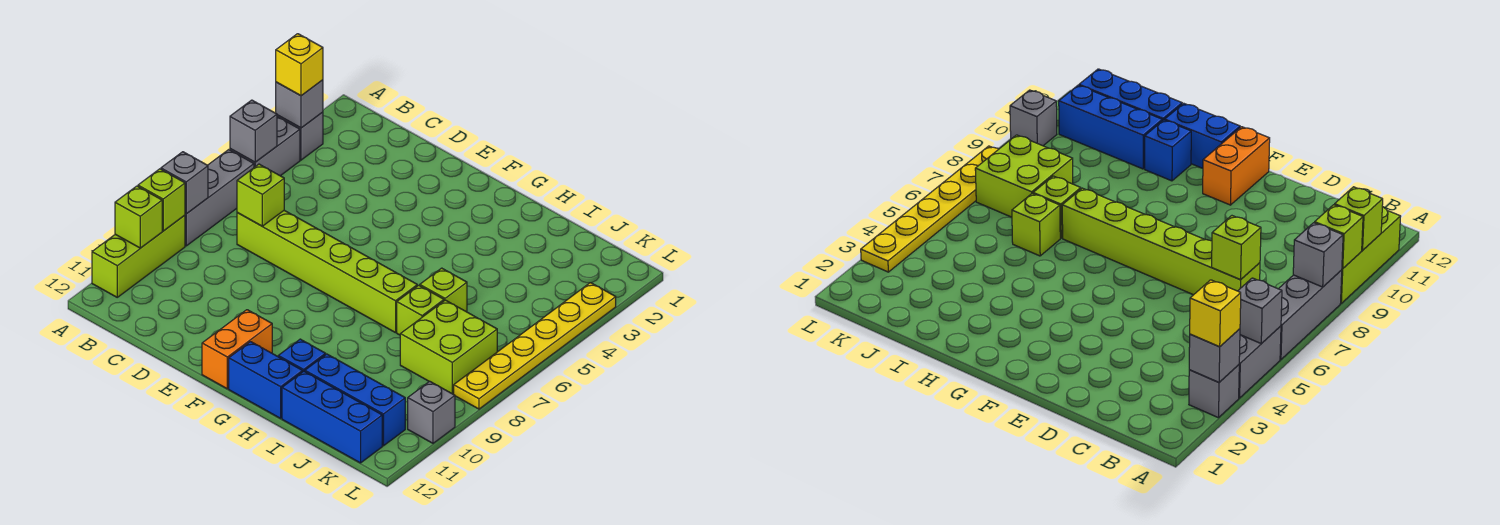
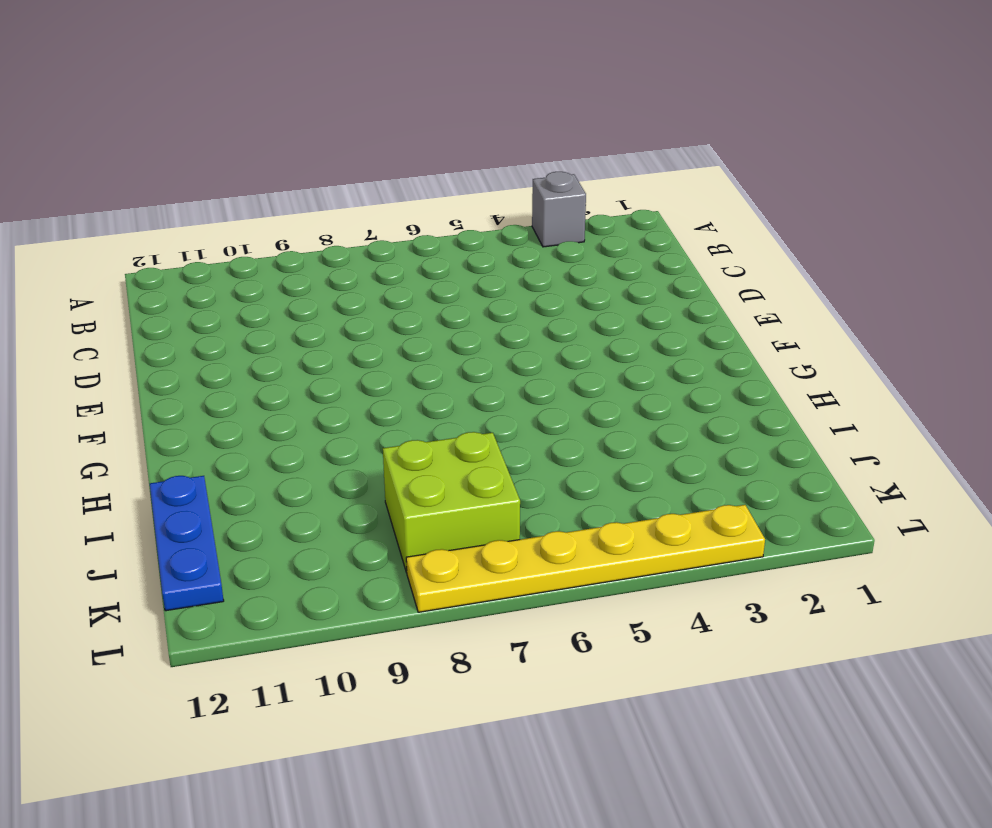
blue 1x3 plate [150,476,224,611] -> blue 1x3 brick [282,371,382,463]
none -> grey 1x2 brick [230,117,300,176]
none -> grey 1x3 brick [185,150,254,246]
none -> lime 1x3 brick [92,215,185,297]

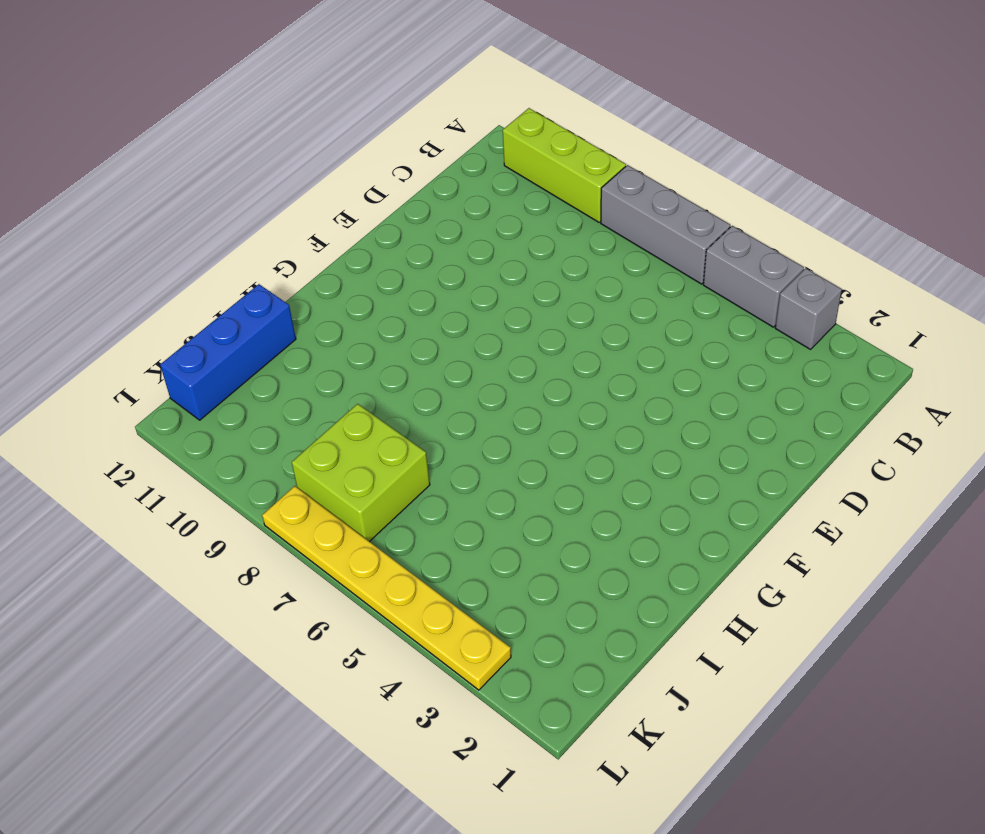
none -> lime 1x6 brick [237,210,417,333]
none -> orange 1x2 brick [202,310,272,389]
none -> blue 1x2 brick [229,342,303,418]

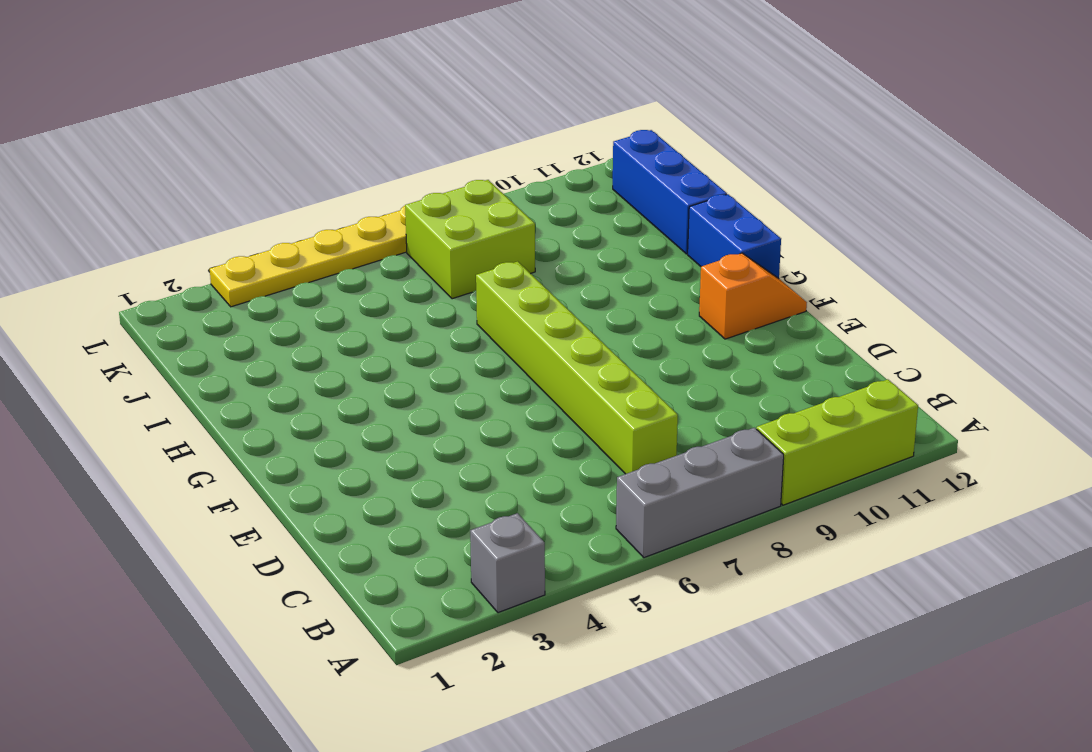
orange 1x2 slope [699,253,807,339] -> orange 1x2 brick [202,310,272,389]
none -> grey 1x2 brick [230,117,300,176]
none -> blue 1x1 brick [278,339,326,371]
none -> lime 1x1 brick [420,268,467,312]

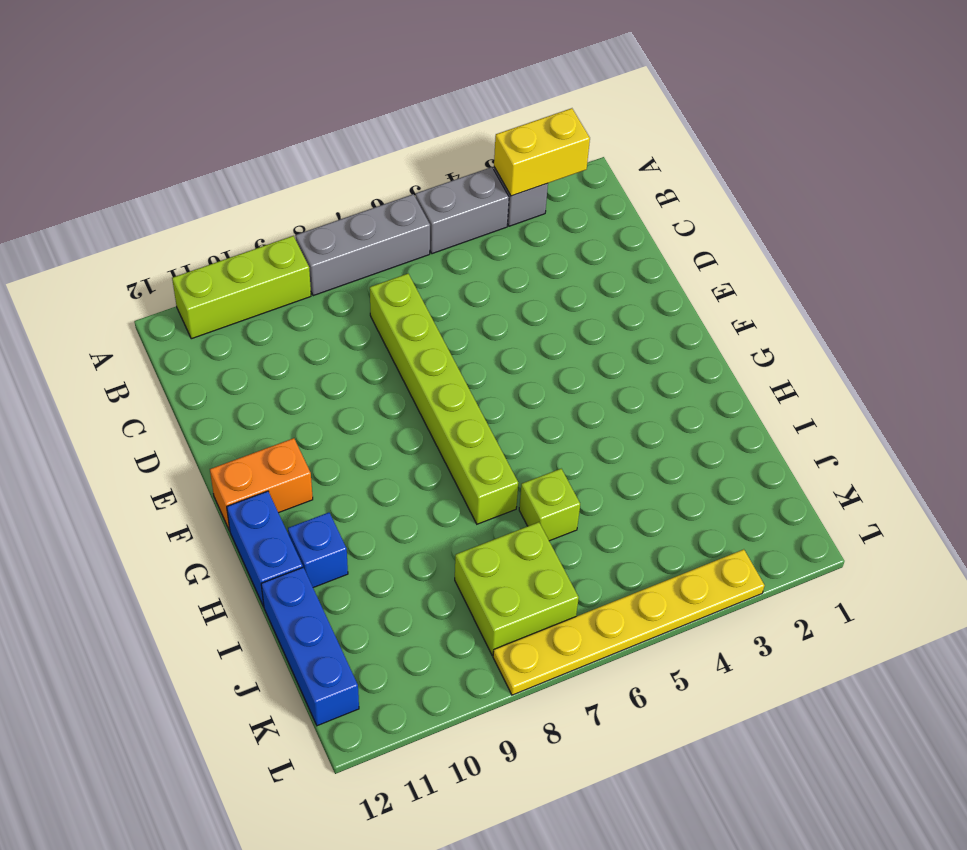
yellow 1x2 brick [494,108,590,196] -> grey 1x1 brick [276,80,323,128]
none -> lime 1x1 brick [397,285,444,335]
none -> blue 1x3 brick [305,354,405,446]
none -> grey 1x1 brick [408,381,455,443]

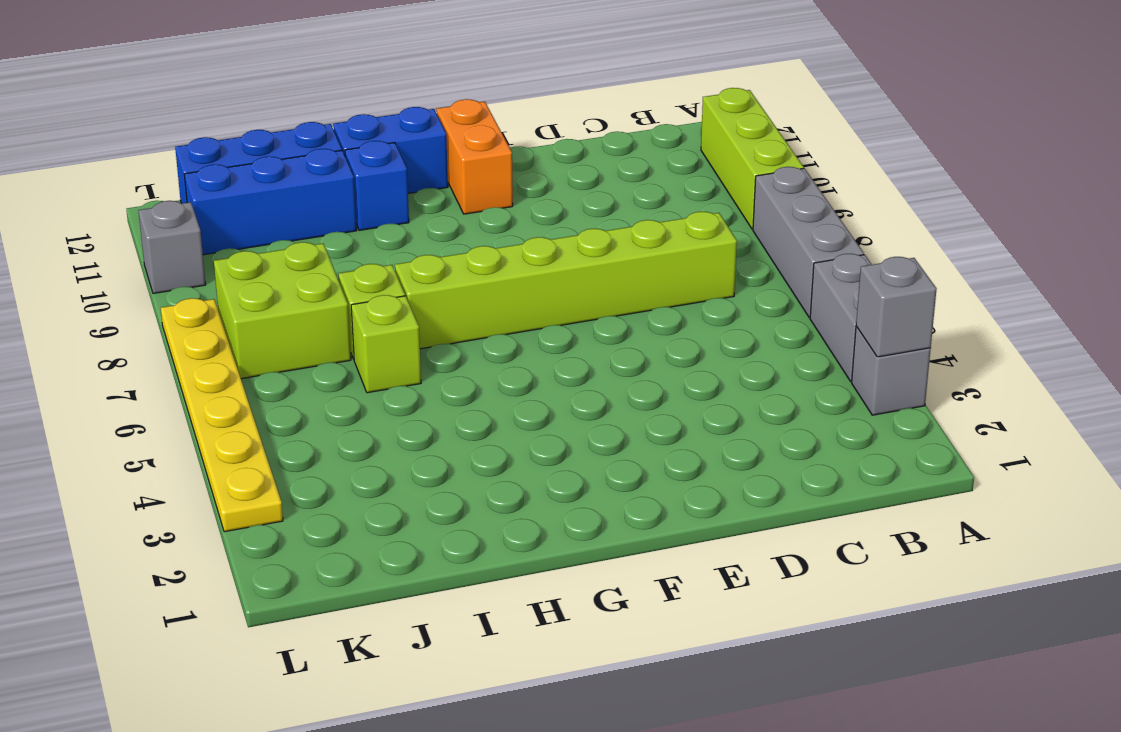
none -> grey 1x1 brick [230,100,277,162]
none -> grey 1x1 brick [161,152,208,214]
none -> lime 1x1 brick [138,169,185,231]

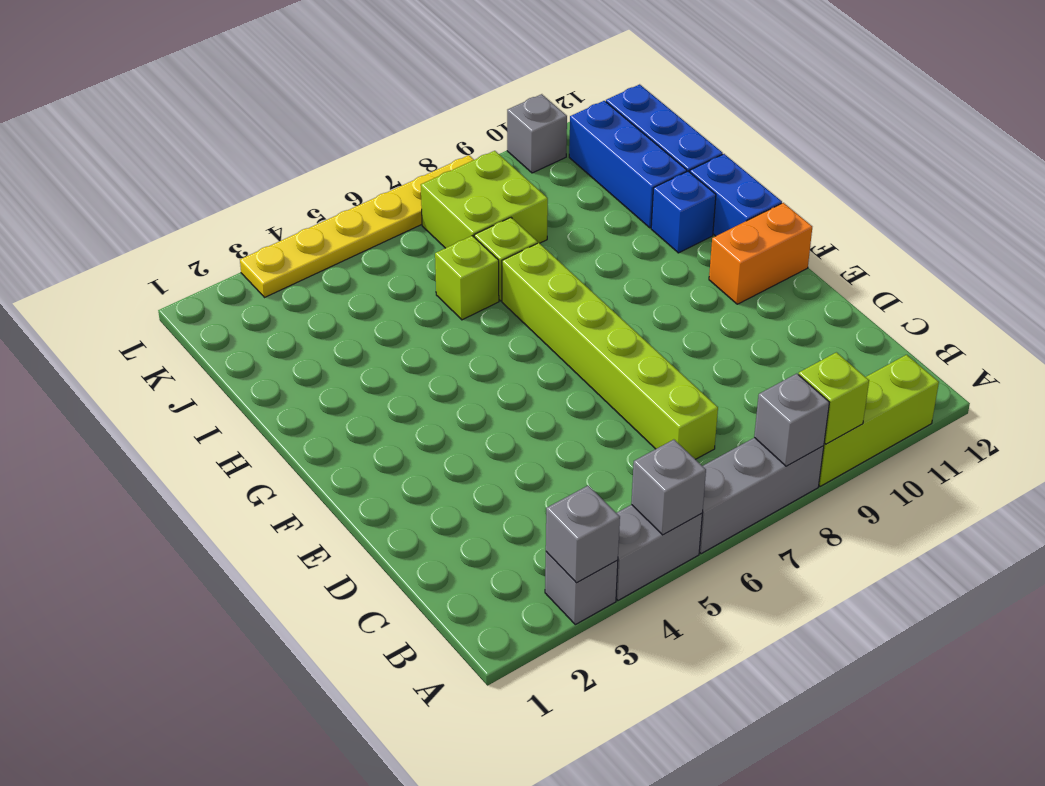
none -> lime 1x1 brick [115,186,162,248]
none -> lime 1x1 brick [237,164,284,226]
none -> yellow 1x1 brick [276,34,323,96]

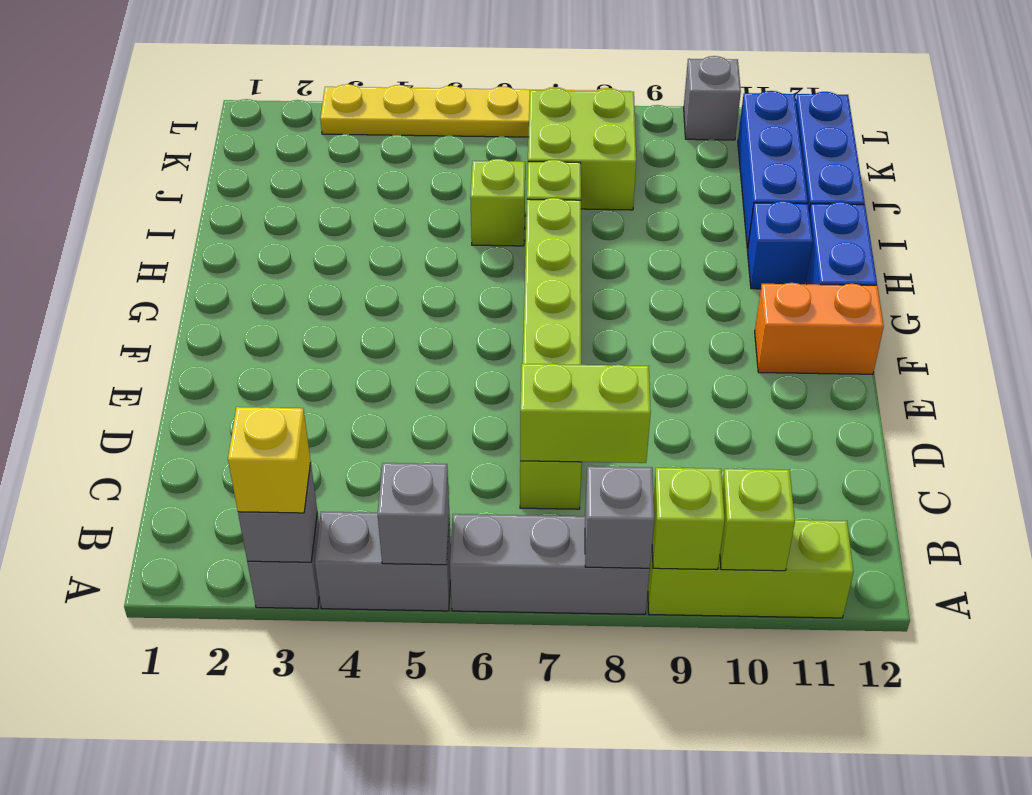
lime 1x2 brick [520,364,651,463] -> lime 1x1 brick [237,164,284,226]

